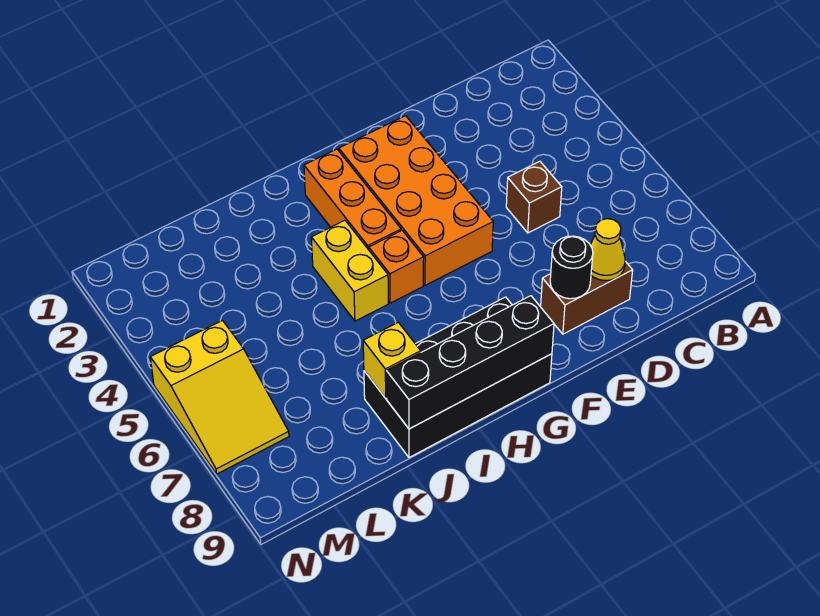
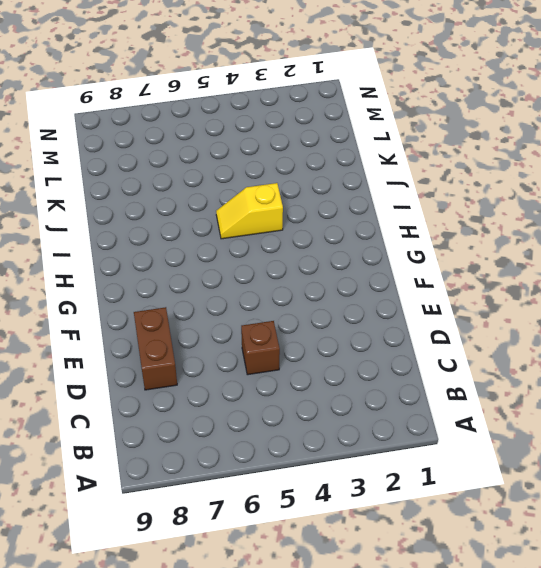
yellow 1x2 slope [216,183,283,239] -> yellow 1x2 brick [311,220,388,321]
none -> orange 2x4 brick [339,116,493,285]
none -> black 2x4 brick [364,297,552,458]
none -> orange 1x3 brick [304,149,401,250]

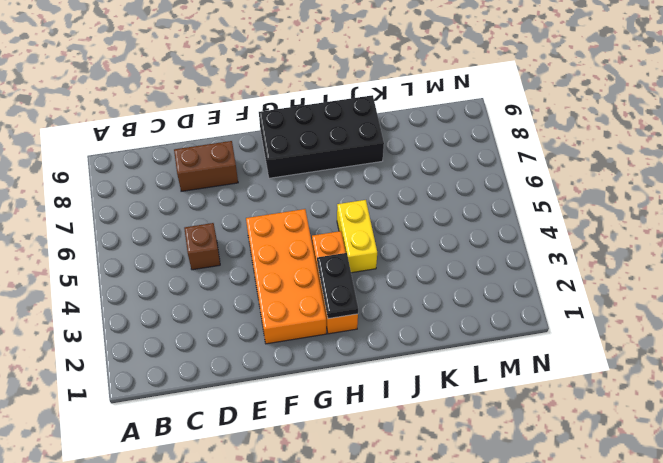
black 1x2 plate [317,253,358,319] -> none
none -> orange 1x1 brick [369,230,424,303]
none -> yellow 2x3 slope [150,321,289,474]
none -> yellow 1x1 cone [590,219,625,280]

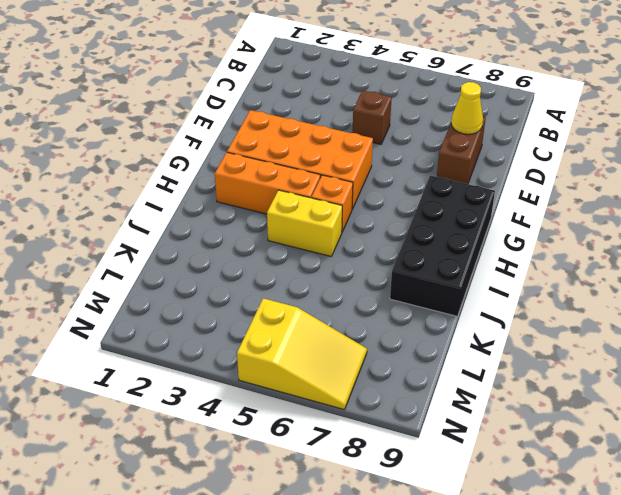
none -> black 1x1 round brick [550,236,593,299]
none -> black 1x4 brick [386,296,554,429]
none -> yellow 1x1 brick [363,322,421,398]

